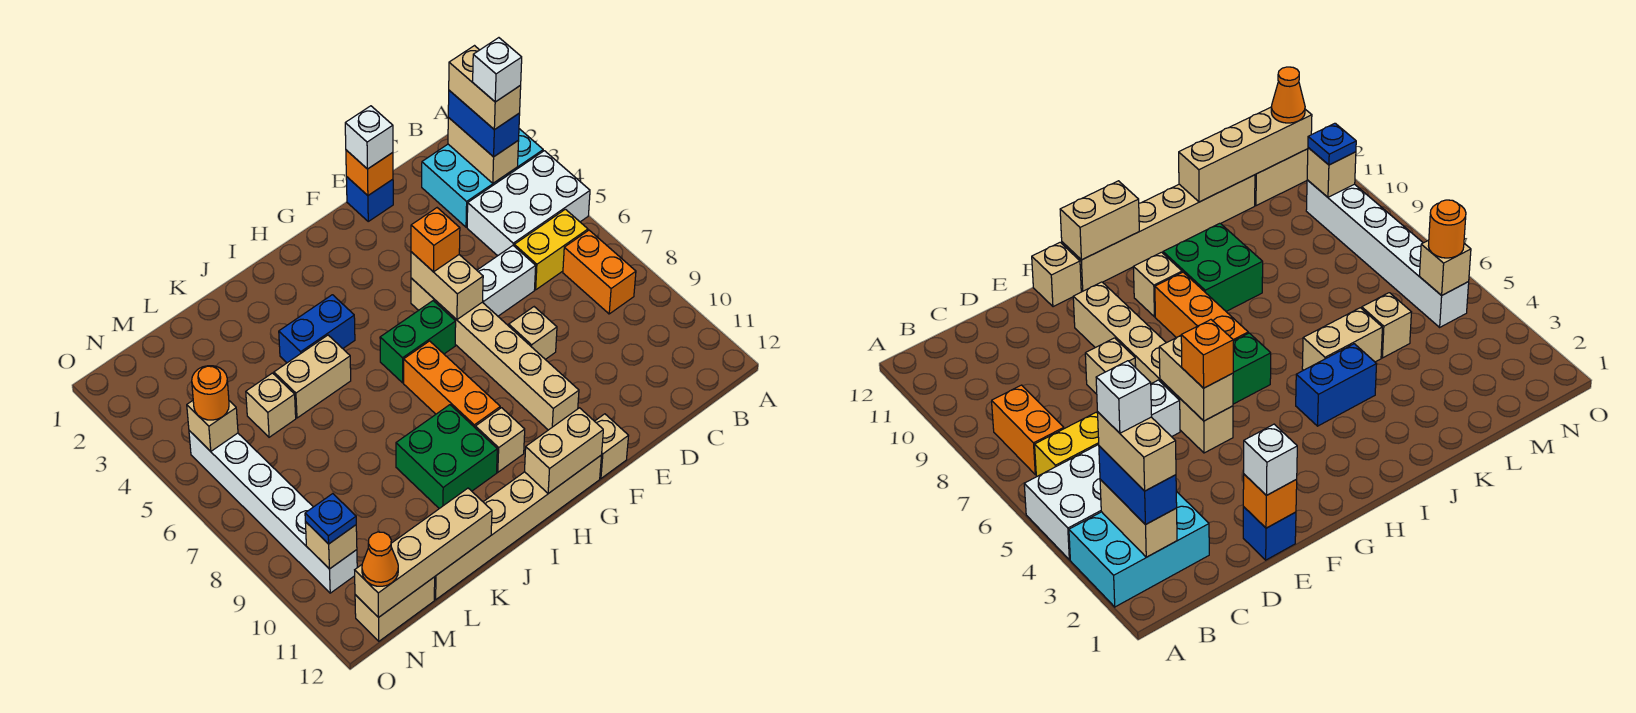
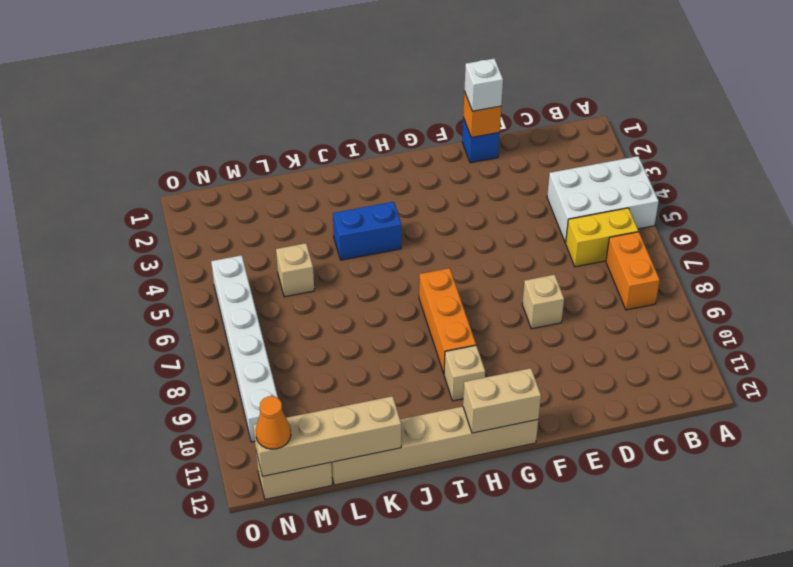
none -> cyan 2x3 brick [422,129,543,227]
none -> white 1x2 brick [477,246,536,316]
none -> tan 1x6 brick [411,278,579,430]
none -> tan 1x1 brick [595,414,628,478]

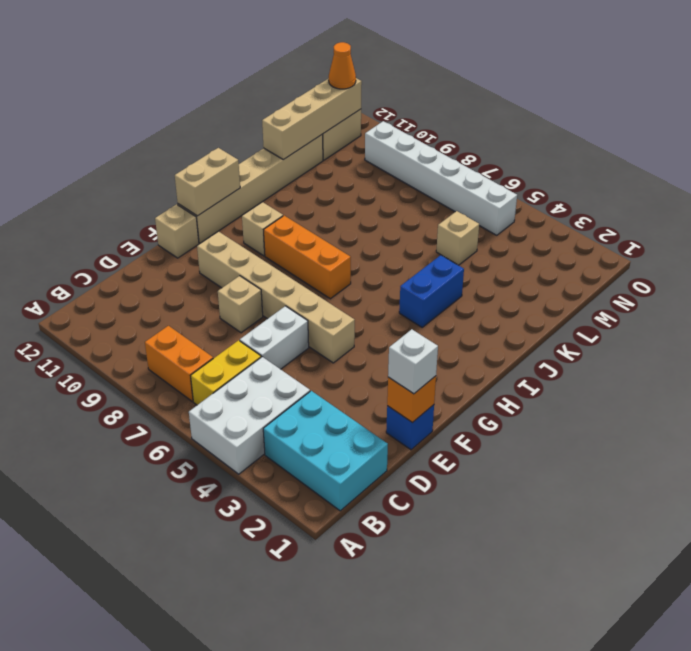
cyan 2x3 brick [263,391,388,511] -> cyan 2x3 brick turned to [422,129,543,227]
none -> green 1x2 brick [380,301,456,383]
none -> green 2x2 brick [396,405,497,509]
none -> tan 1x2 brick [274,335,351,418]
none -> tan 1x2 brick [448,117,519,183]

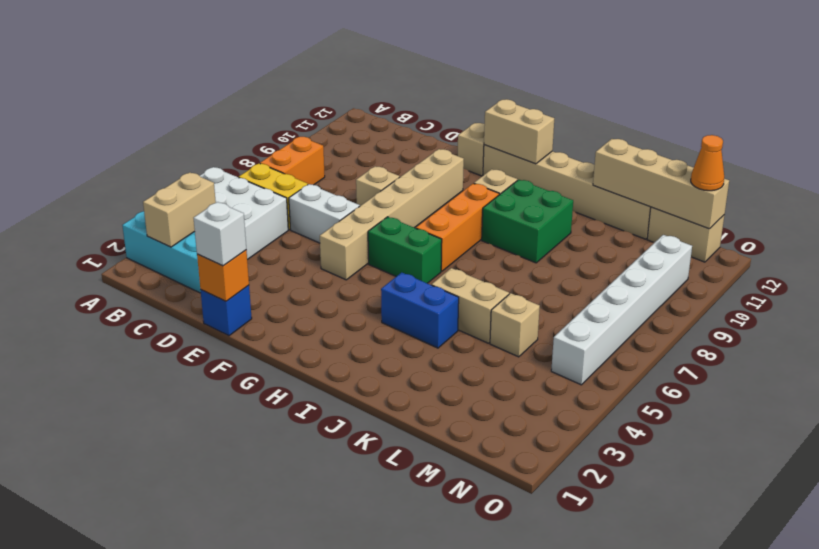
none -> tan 1x2 brick [411,252,483,319]
none -> tan 1x1 brick [187,401,238,451]
none -> tan 1x1 brick [305,522,357,569]
none -> blue 1x2 brick [448,90,520,157]

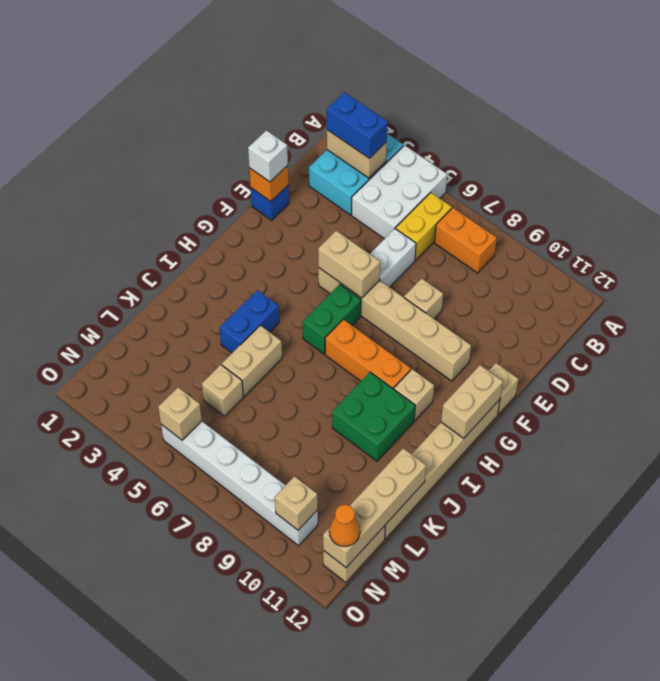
none -> orange 1x1 brick [411,208,460,272]
none -> orange 1x1 round brick [192,366,229,420]
none -> blue 1x1 plate [305,494,356,544]
none -> tan 1x2 brick [449,46,521,130]

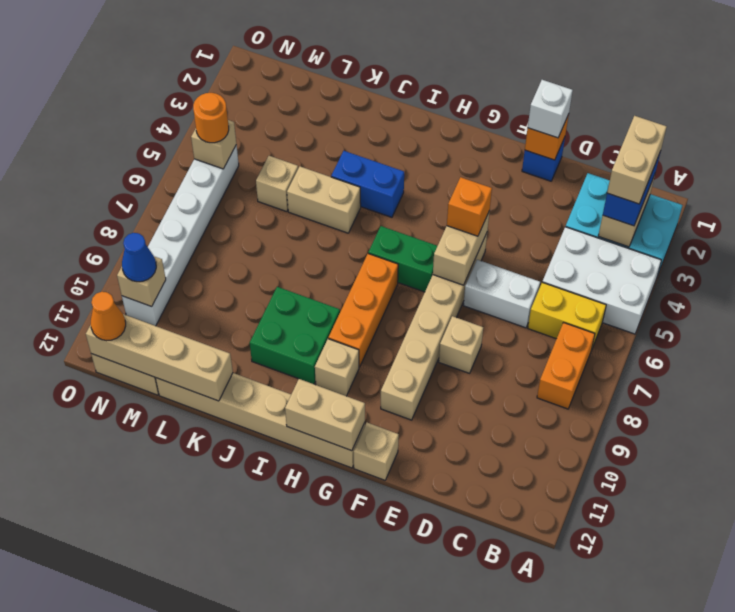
blue 1x1 cone [122,233,156,282] -> blue 1x1 plate [305,494,356,544]
none -> white 1x1 brick [473,38,522,102]

